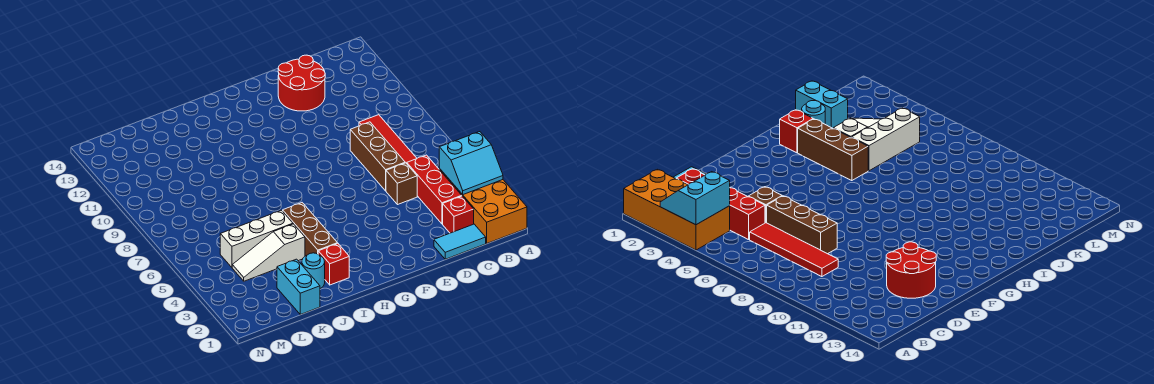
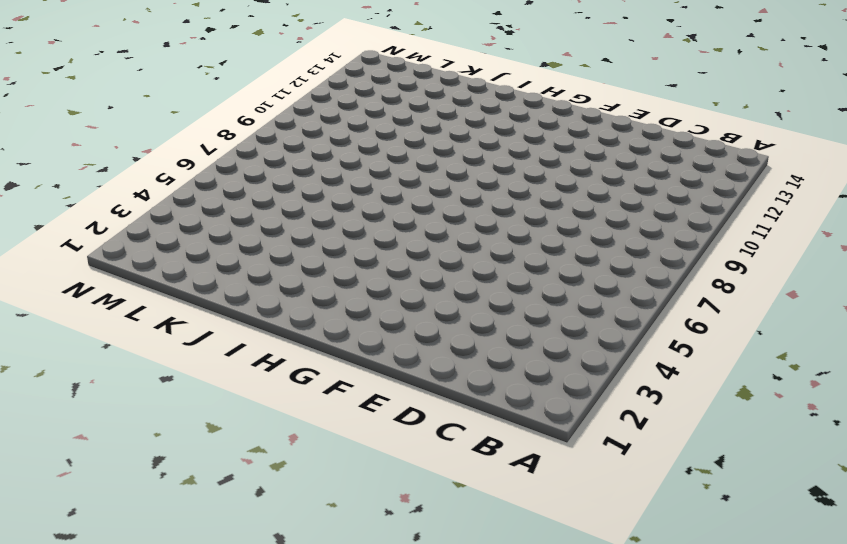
none -> orange 2x4 brick [439,169,527,243]
none -> cyan 1x2 tile [434,224,486,259]
none -> red 1x1 brick [443,196,474,233]

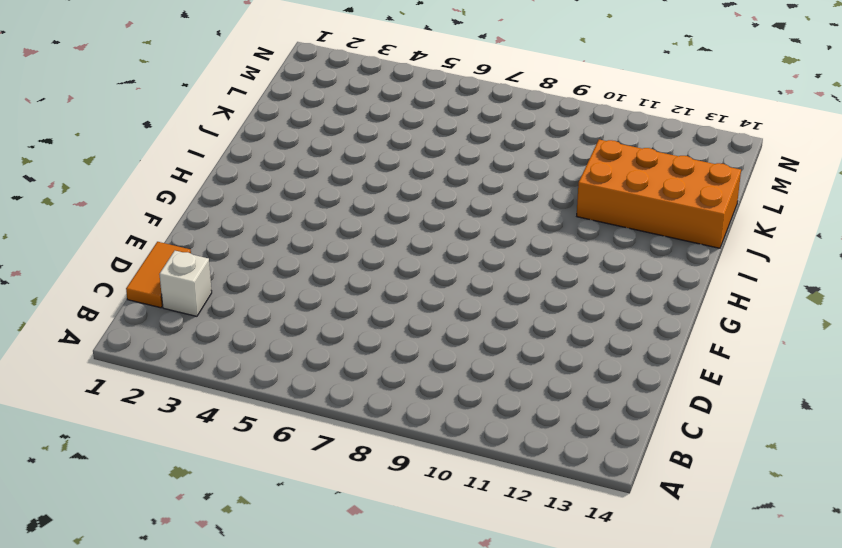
orange 1x2 tile [126,242,191,308] -> cyan 1x2 tile [434,224,486,259]
white 1x1 brick [159,251,212,316] -> red 1x1 brick [443,196,474,233]
orange 2x4 brick [577,140,741,248] -> orange 2x4 brick moved to [439,169,527,243]
none -> red 1x3 brick [407,155,462,224]
none -> red 1x4 tile [359,115,417,164]
none -> brown 1x1 brick [386,163,417,205]

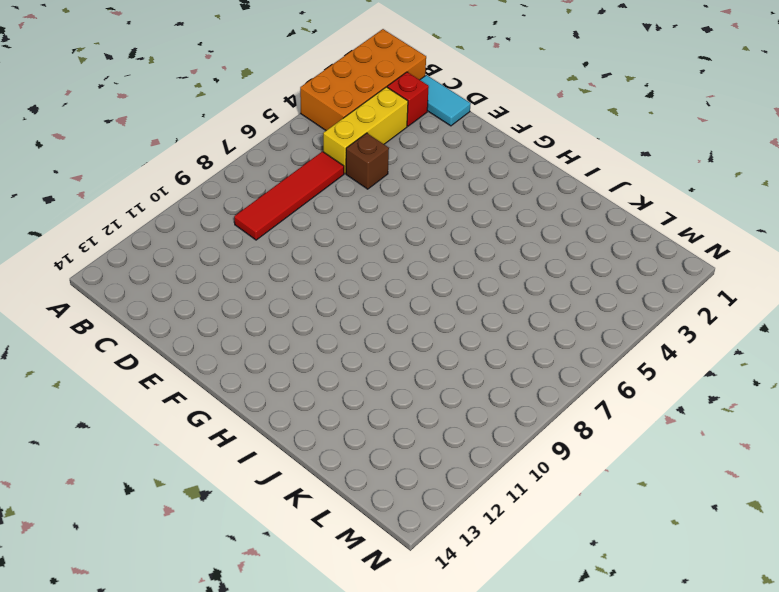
yellow 1x3 brick [323,87,408,173] -> red 1x3 brick [407,155,462,224]
none -> brown 1x3 brick [350,122,405,191]
none -> red 2x2 round brick [278,55,325,111]
none -> red 1x1 brick [318,244,349,285]

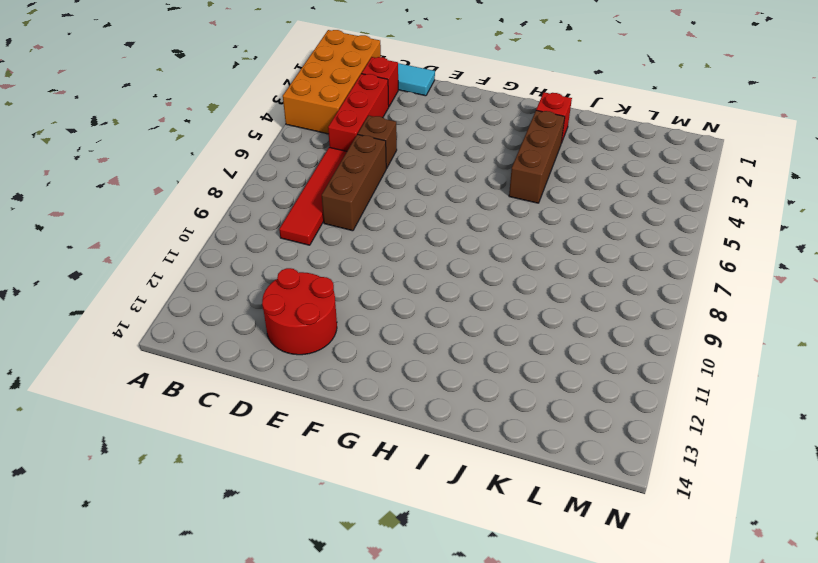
none -> cyan 1x1 round brick [302,253,325,288]
none -> white 1x3 slope [232,224,305,281]
none -> white 1x3 brick [220,210,293,267]

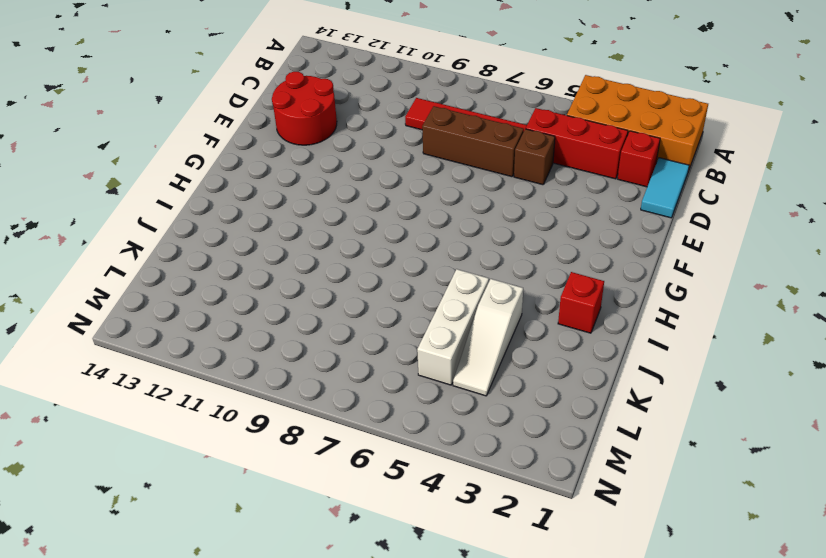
none -> brown 1x3 brick [283,203,338,256]
none -> cyan 1x1 round brick [302,253,325,288]
none -> cyan 1x2 brick [277,259,320,314]

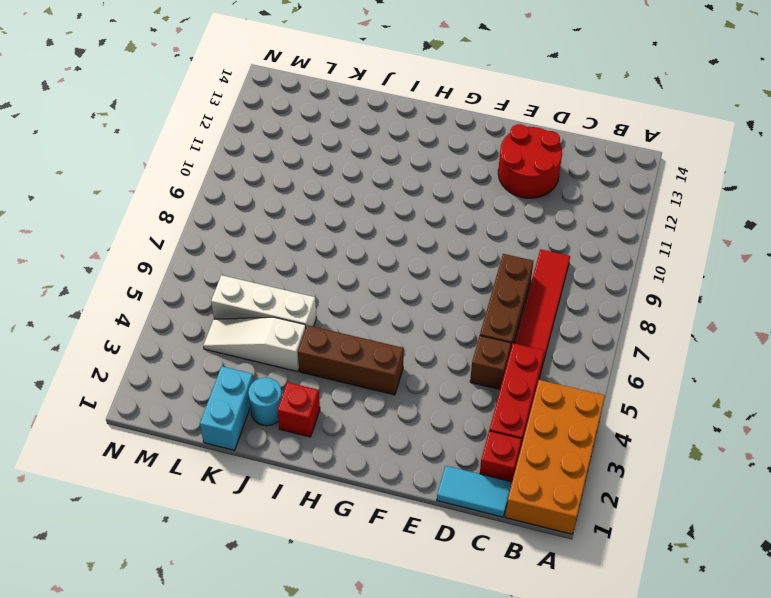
brown 1x3 brick [298,325,404,395] -> brown 1x3 brick turned to [283,203,338,256]
none -> cyan 2x2 slope [439,132,503,194]

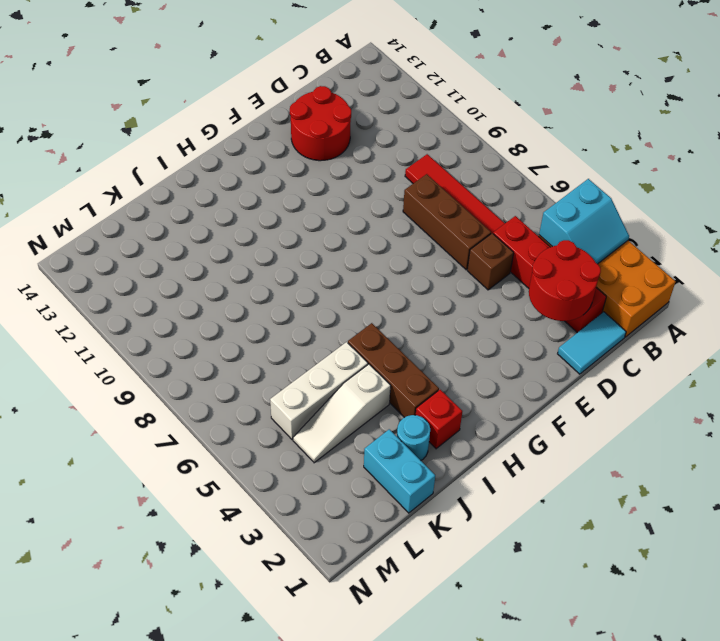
red 2x2 round brick [529,240,601,321] -> none

